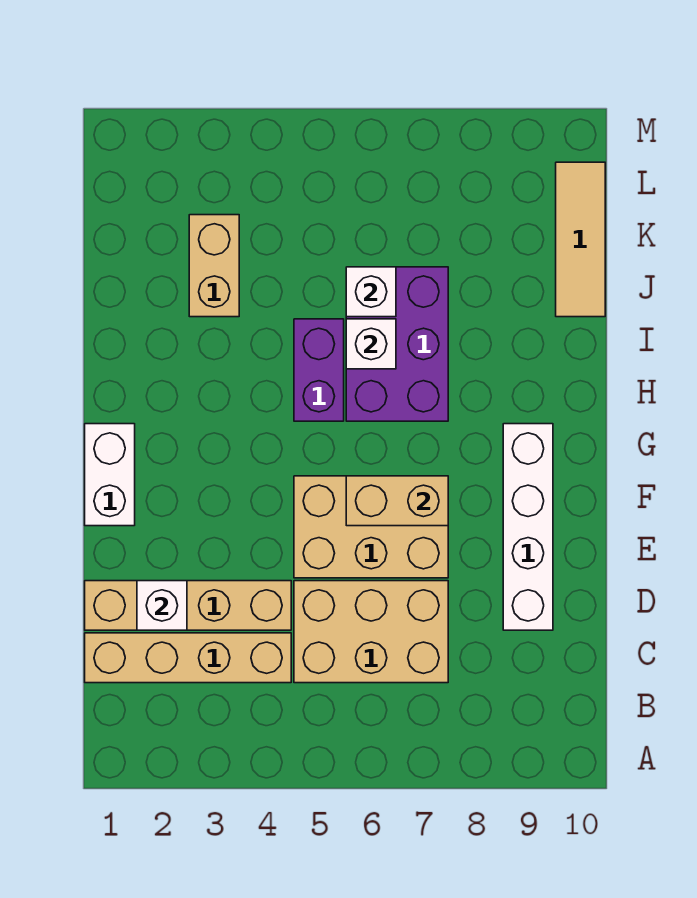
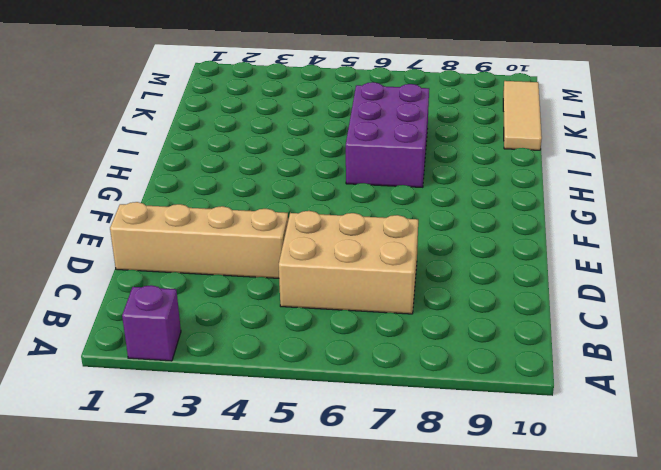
purple 1x1 brick [122,285,181,361] -> none
none -> tan 1x4 brick [85,633,291,683]
none -> white 1x4 brick [503,424,553,630]
none -> tan 2x3 brick [294,476,448,578]

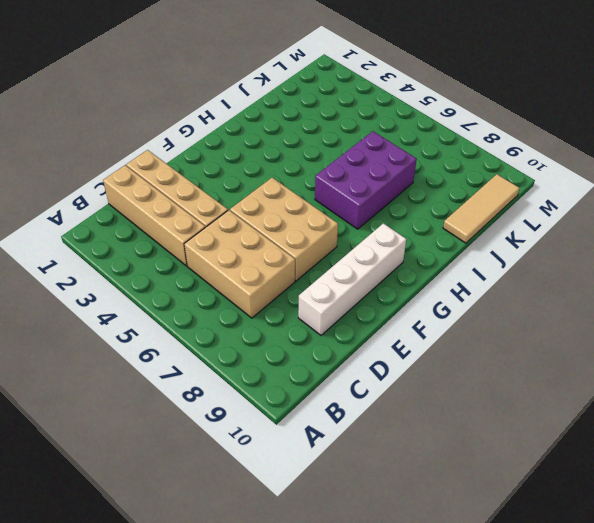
none -> white 1x2 brick [85,424,135,526]
none -> purple 1x2 brick [294,319,344,421]
none -> tan 1x2 brick [189,215,239,317]

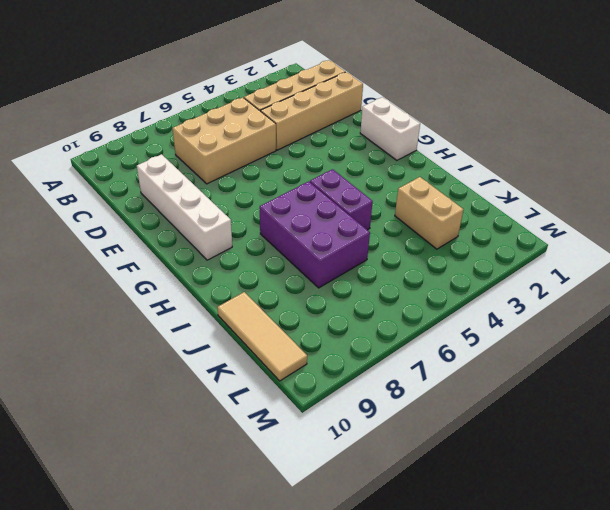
none -> tan 2x3 brick [294,476,448,578]
none -> white 1x1 brick [137,581,187,630]
none -> tan 1x2 brick [346,476,448,526]

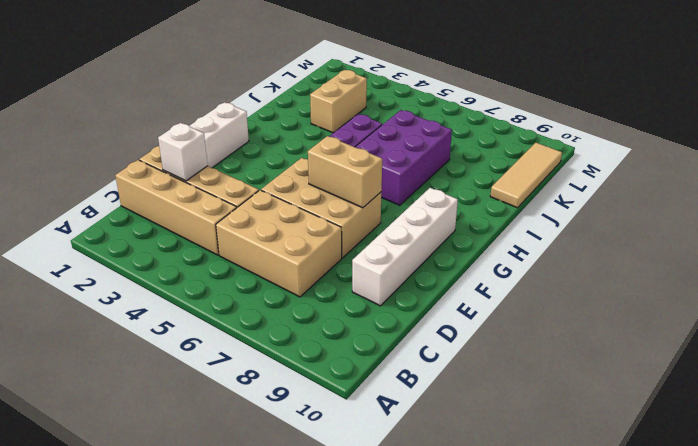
none -> white 1x1 brick [346,319,396,369]
none -> white 1x1 brick [346,267,396,317]

